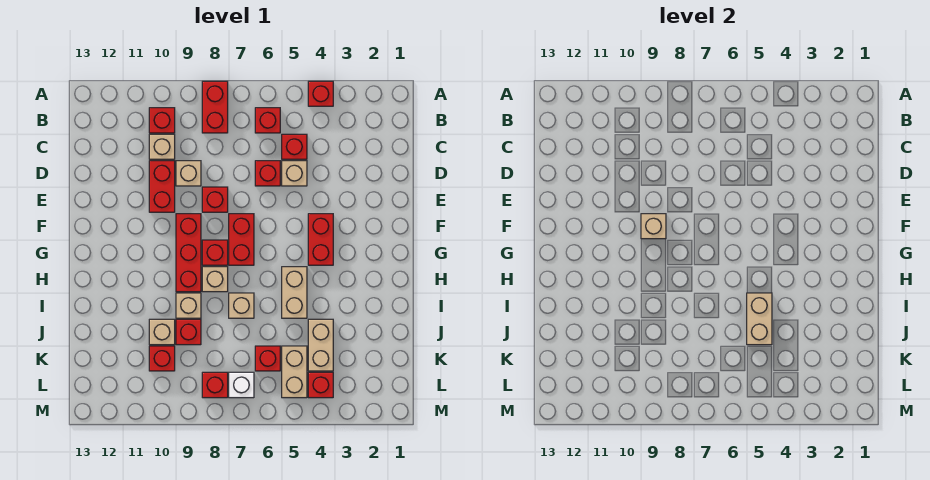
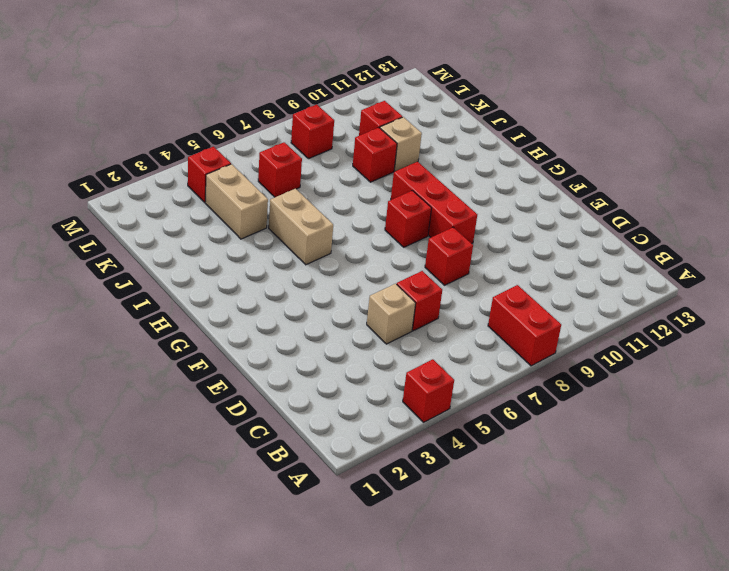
none -> red 1x1 brick [255,108,280,133]
none -> red 1x1 brick [149,108,175,133]
none -> red 1x1 brick [282,134,307,159]
none -> tan 1x1 brick [149,134,175,159]

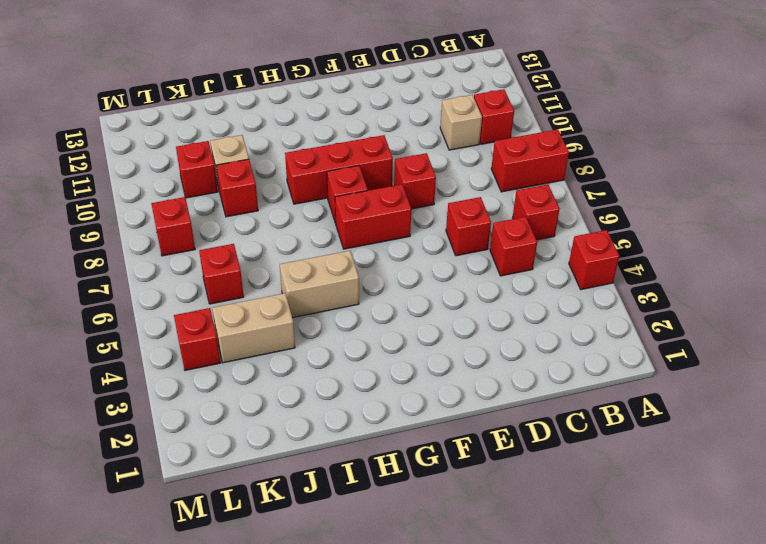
none -> tan 1x1 brick [282,161,307,186]
none -> tan 1x1 brick [176,161,201,186]
none -> red 1x2 brick [149,161,175,212]
none -> red 1x2 brick [308,214,333,265]

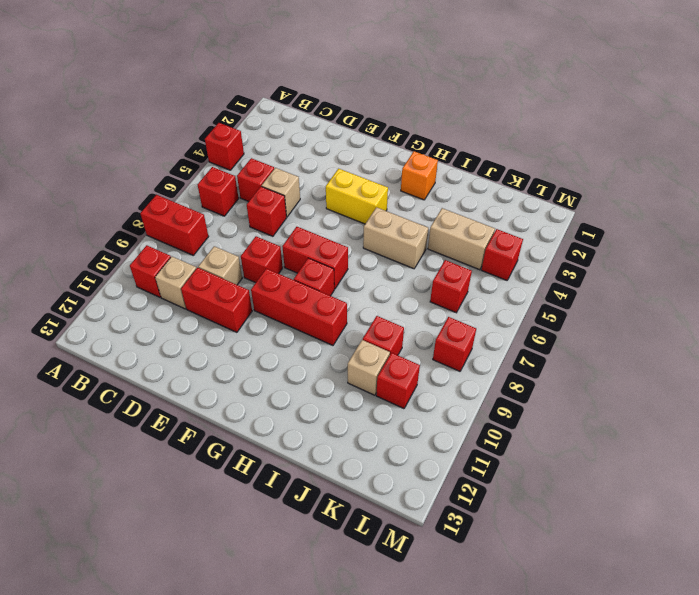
yellow 1x2 brick [326,169,388,224] -> red 1x2 brick [308,214,333,265]
orange 1x1 brick [401,151,438,200] -> none
none -> tan 1x1 brick [202,267,228,292]
none -> tan 1x1 brick [229,293,254,318]
none -> tan 1x1 brick [176,293,201,318]
none -> tan 1x2 brick [282,346,307,398]

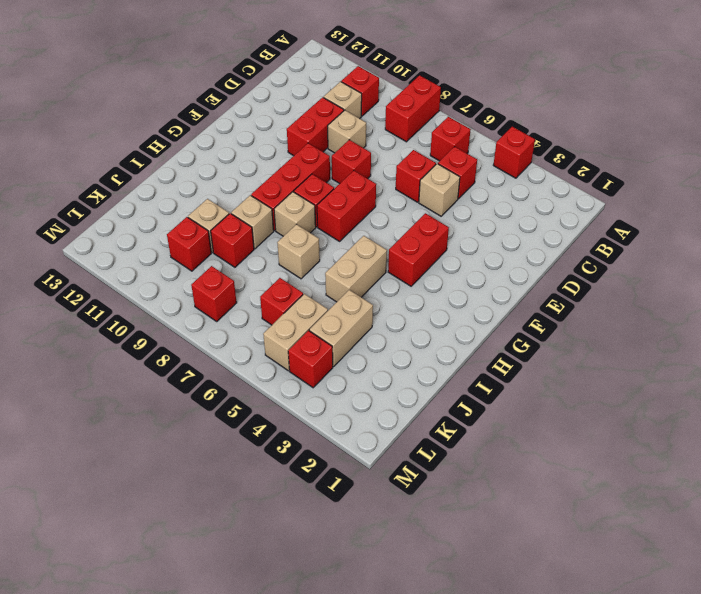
none -> white 1x1 brick [229,372,254,398]
none -> tan 1x1 brick [641,214,666,239]
none -> tan 1x2 brick [747,293,772,345]

